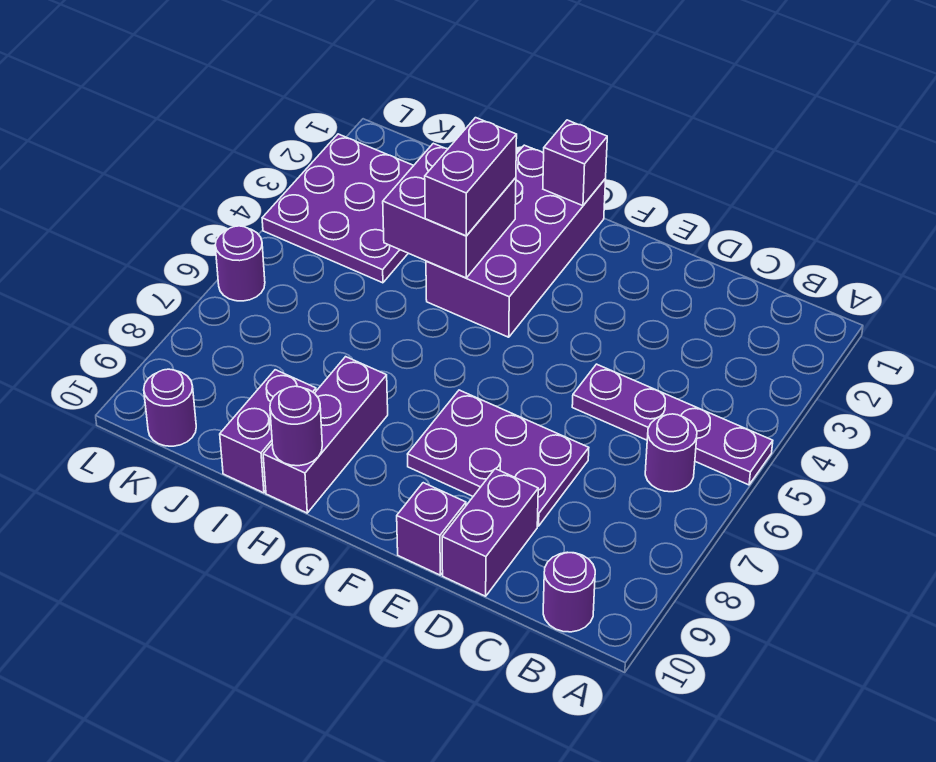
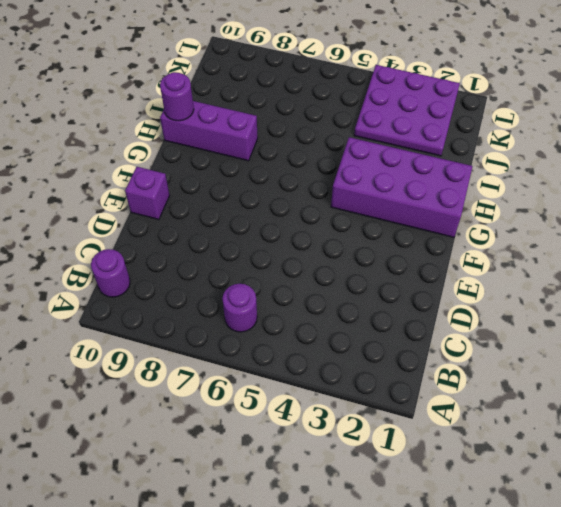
none -> purple 1x4 plate [572,364,773,485]
none -> purple 2x3 plate [408,390,589,526]
none -> purple 1x2 brick [442,469,538,596]

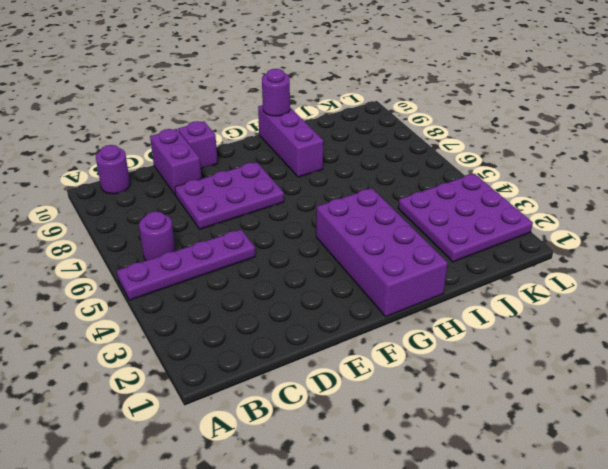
none -> purple 1x2 brick [220,370,316,493]
none -> purple 1x1 round brick [144,369,196,446]
none -> purple 1x1 round brick [215,226,265,301]

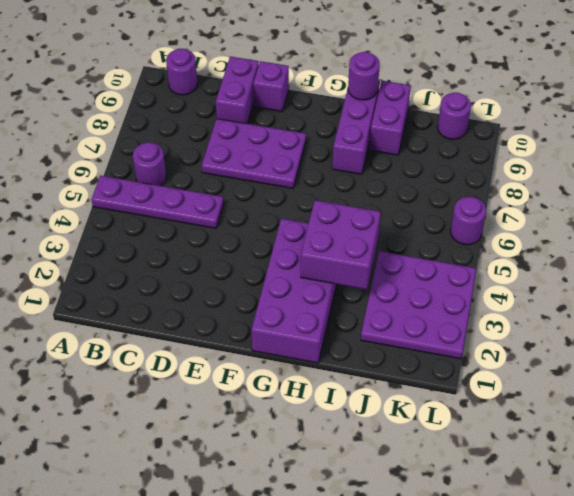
none -> purple 1x1 brick [543,120,607,206]
none -> purple 1x2 brick [425,118,517,236]

